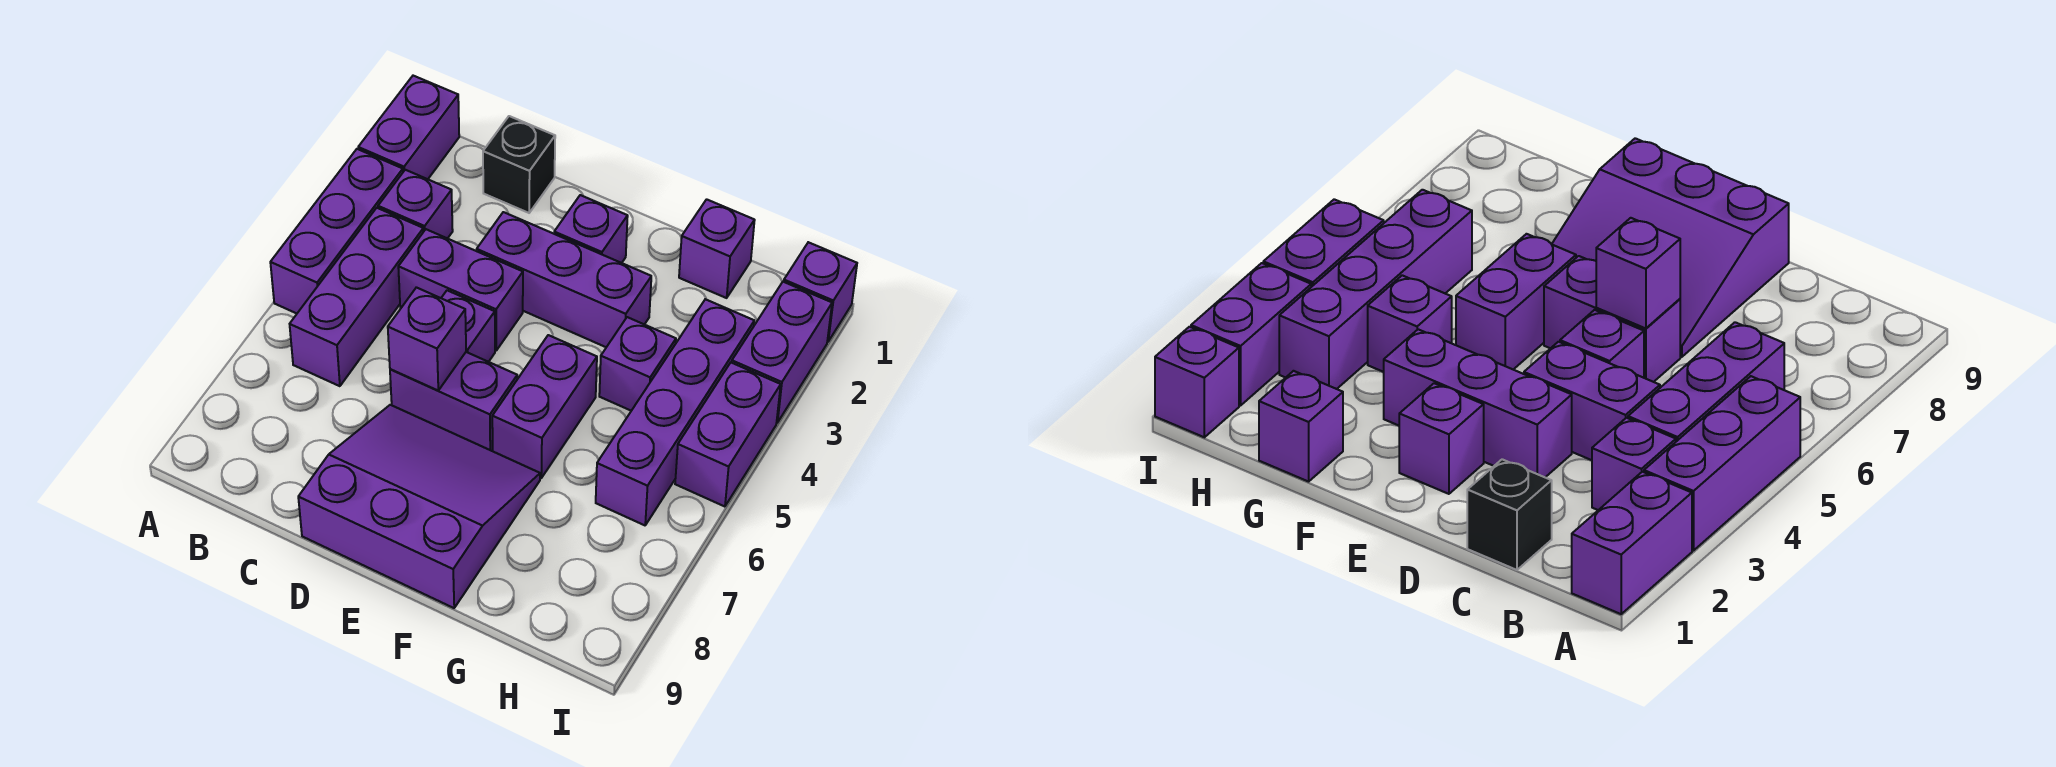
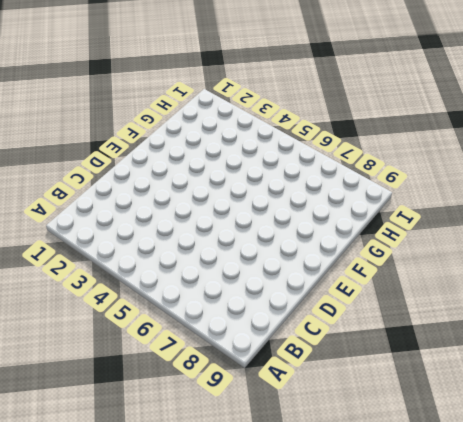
none -> purple 1x2 brick [358,76,459,179]
none -> purple 1x3 brick [270,149,403,313]
none -> purple 1x1 brick [378,170,453,239]

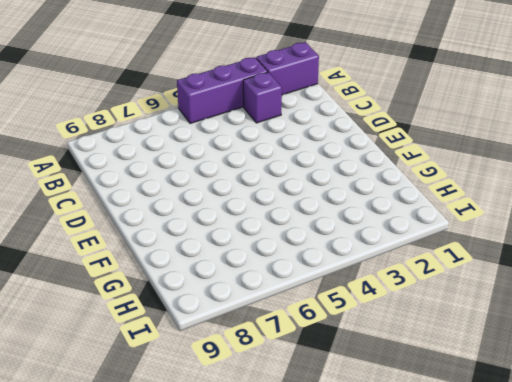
none -> purple 1x3 brick [290,208,423,386]
none -> black 1x1 brick [483,116,555,213]
none -> purple 1x2 brick [398,229,523,350]

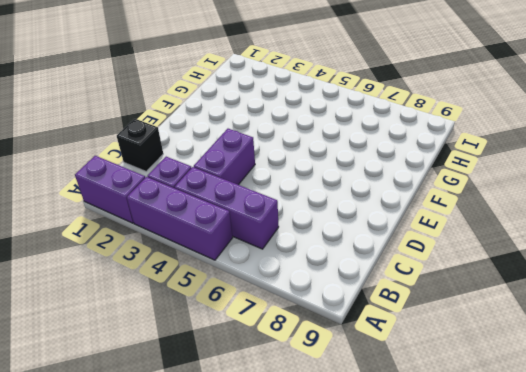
none -> purple 1x3 brick [477,212,651,347]
none -> purple 1x1 brick [442,290,495,362]
none -> purple 1x2 brick [390,352,517,451]

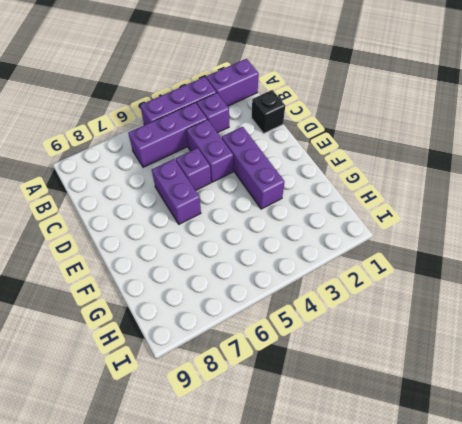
none -> purple 3x3 slope [298,405,540,608]
none -> purple 1x1 brick [554,195,628,263]
none -> purple 1x2 brick [492,335,597,478]

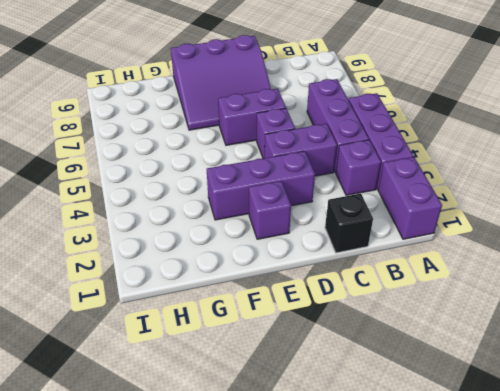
none -> purple 1x2 brick [492,335,597,478]
none -> purple 1x1 brick [679,199,755,298]
none -> purple 1x1 brick [599,317,676,411]

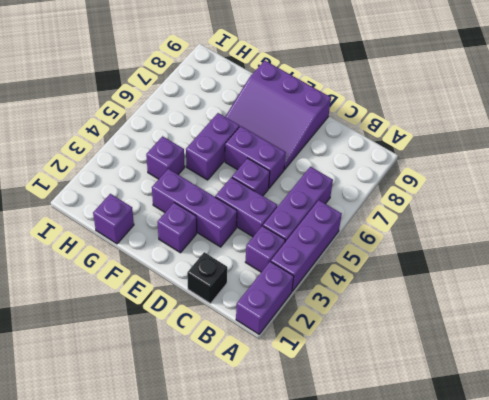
none -> purple 1x4 brick [596,299,754,525]
none -> purple 1x1 brick [784,242,857,342]
none -> purple 1x2 brick [732,282,832,423]

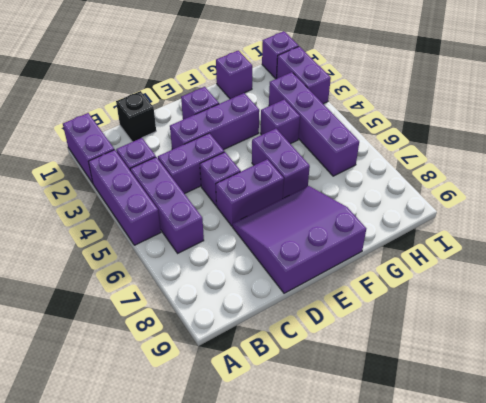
none -> purple 1x2 brick [675,362,781,507]
none -> purple 1x1 brick [388,287,466,391]

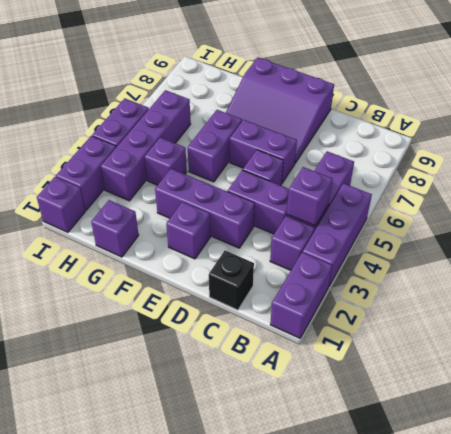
purple 1x1 brick [287,167,333,226] -> purple 1x1 brick moved to [388,287,466,391]

